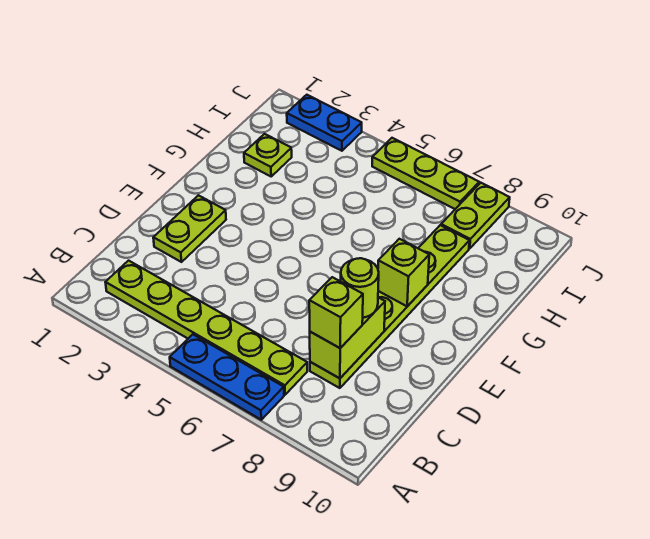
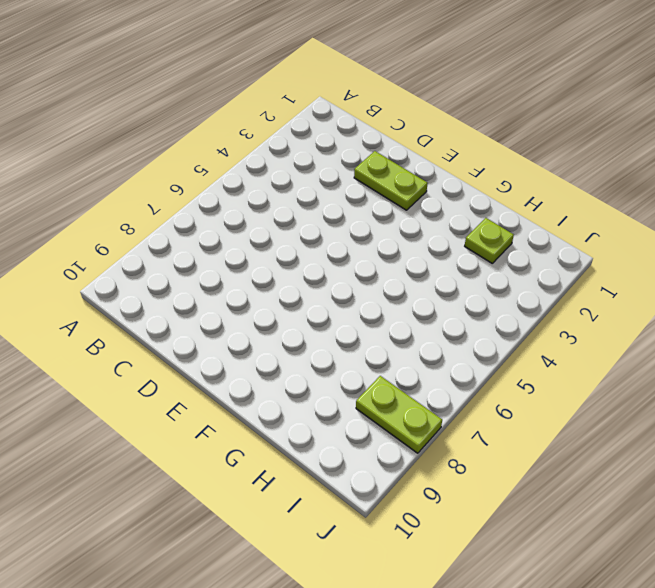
none -> blue 1x3 plate [170,334,284,420]
none -> lime 1x6 plate [105,261,307,395]
none -> lime 1x6 plate [310,225,469,388]

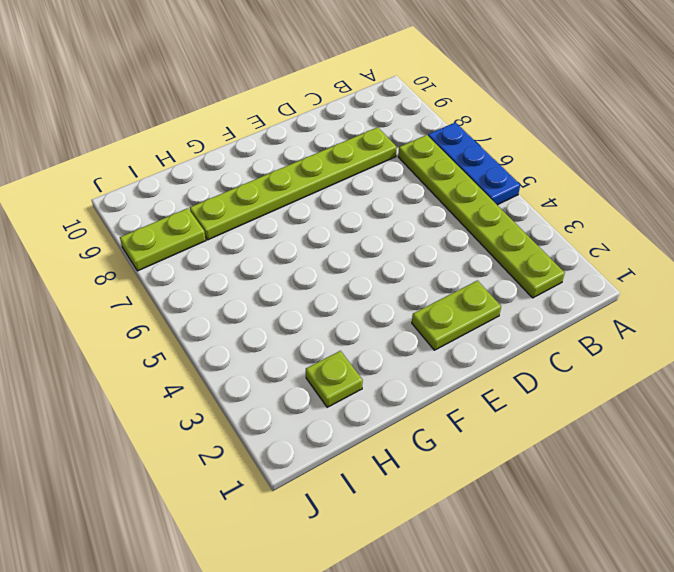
none -> blue 1x2 plate [287,95,362,151]
none -> lime 1x3 plate [372,138,479,209]
none -> lime 1x2 brick [310,298,385,378]

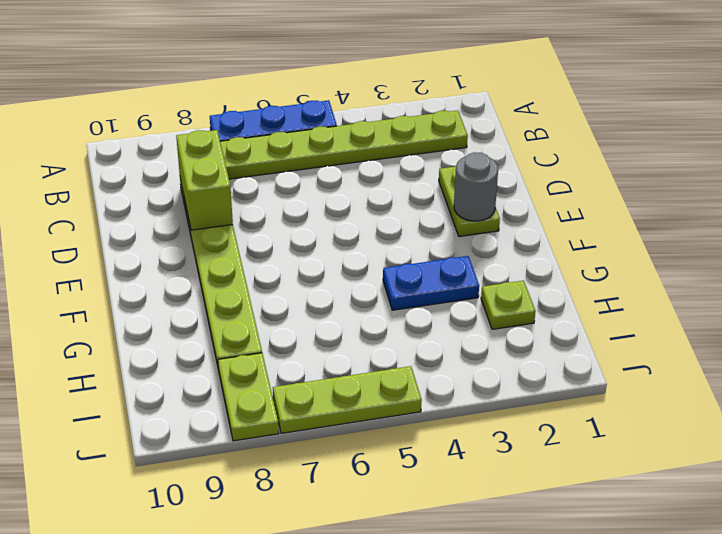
grey 1x1 round brick [454,152,498,221] -> none
blue 1x2 plate [383,256,479,310] -> blue 1x2 plate moved to [287,95,362,151]
none -> lime 1x1 brick [378,239,429,306]
none -> lime 1x1 brick [309,277,363,348]
none -> lime 1x1 round brick [341,258,379,318]

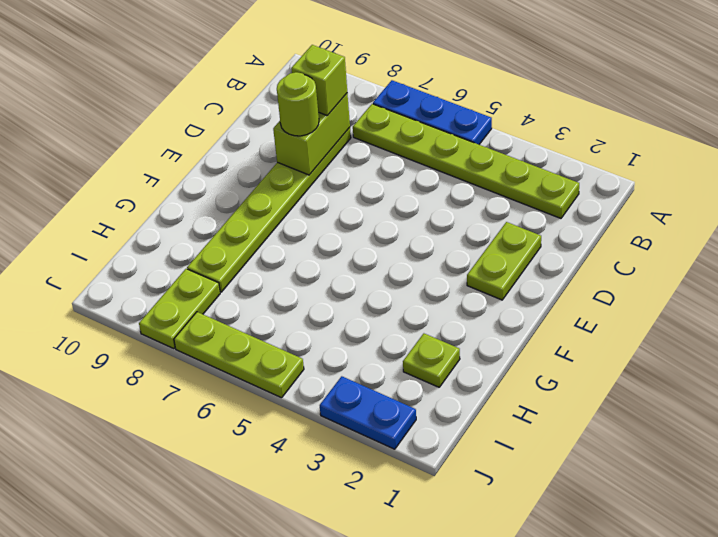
none -> lime 1x1 brick [378,239,429,306]

